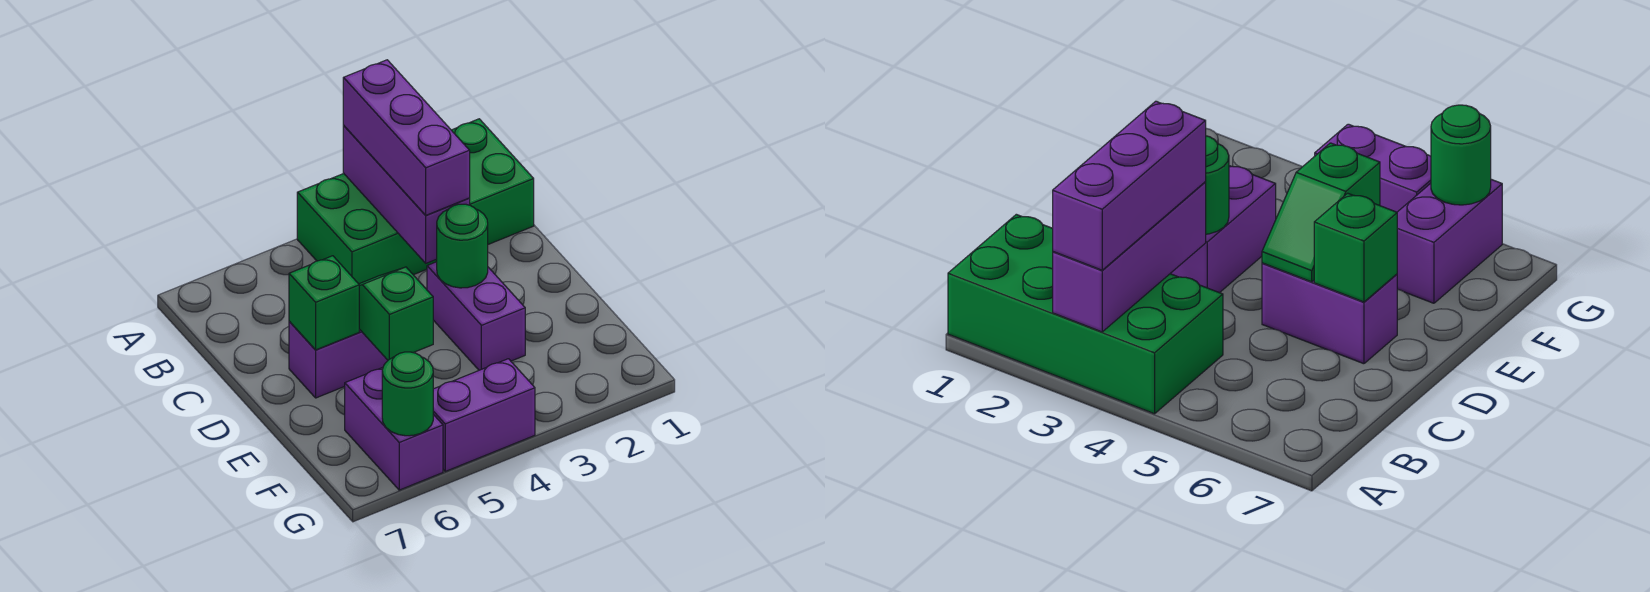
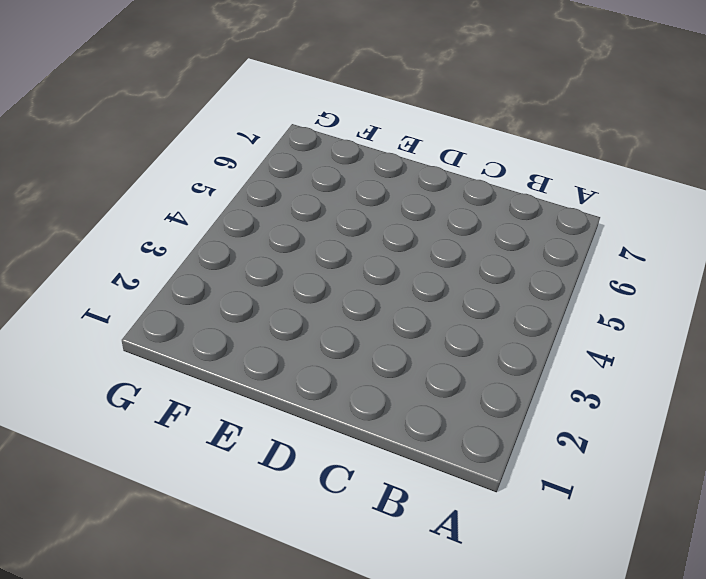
none -> green 2x4 brick [297,119,534,284]
none -> purple 1x2 brick [427,262,525,370]

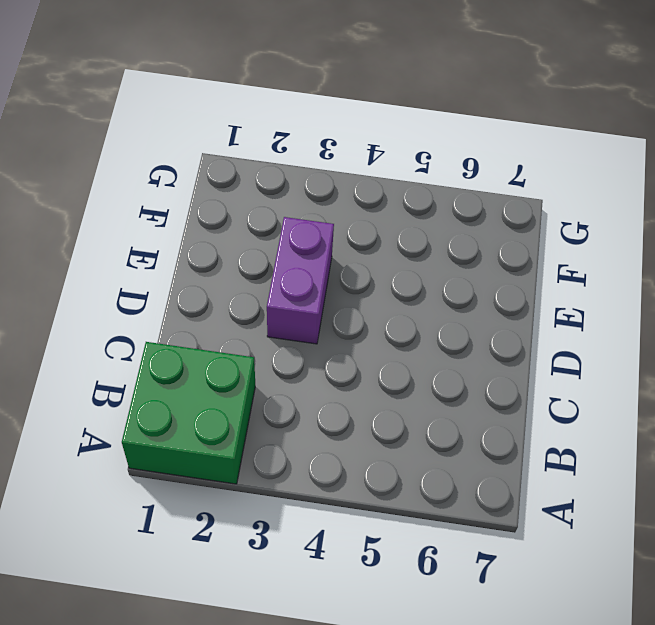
green 2x2 brick [122,342,255,484] -> green 2x4 brick [297,119,534,284]
none -> purple 1x2 brick [289,321,388,398]
none -> purple 1x2 brick [345,368,443,490]

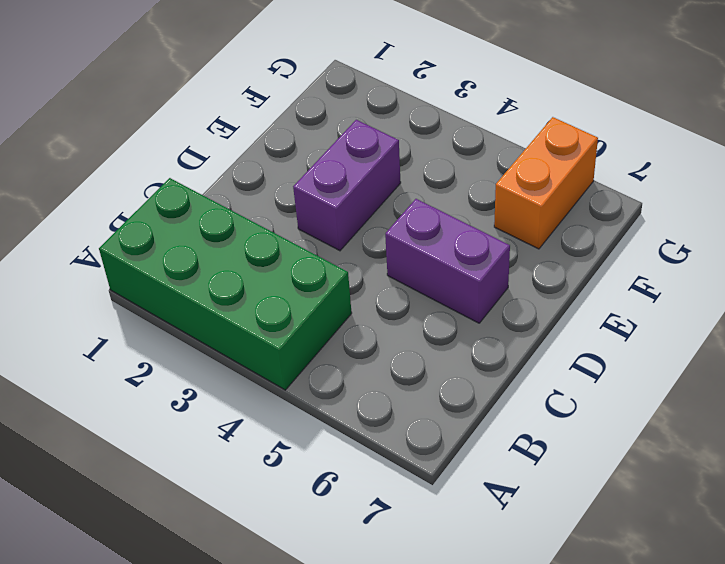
orange 1x2 brick [494,117,598,249] -> purple 1x2 brick [345,368,443,490]
none -> purple 1x2 brick [433,359,535,471]
none -> purple 1x3 brick [343,126,470,263]

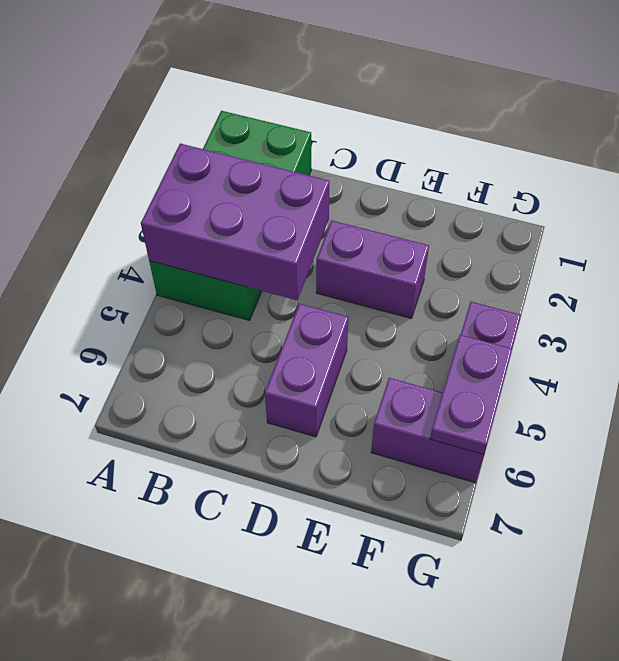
purple 2x3 brick [141,144,329,300] -> purple 1x3 brick [343,126,470,263]
purple 1x2 plate [430,335,512,454] -> green 1x1 round brick [382,352,433,436]
none -> green 1x1 round brick [437,204,488,288]
none -> green 1x2 slope [359,267,433,360]

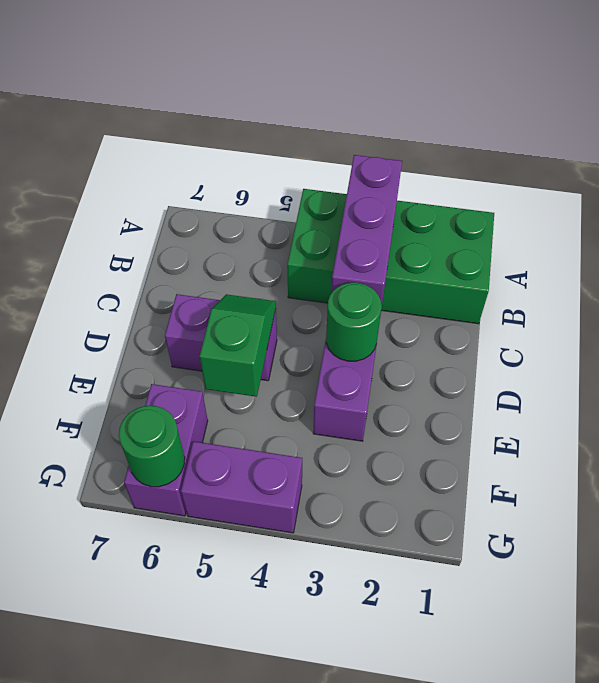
none -> green 1x1 brick [289,256,359,350]
none -> purple 1x3 brick [343,60,470,215]

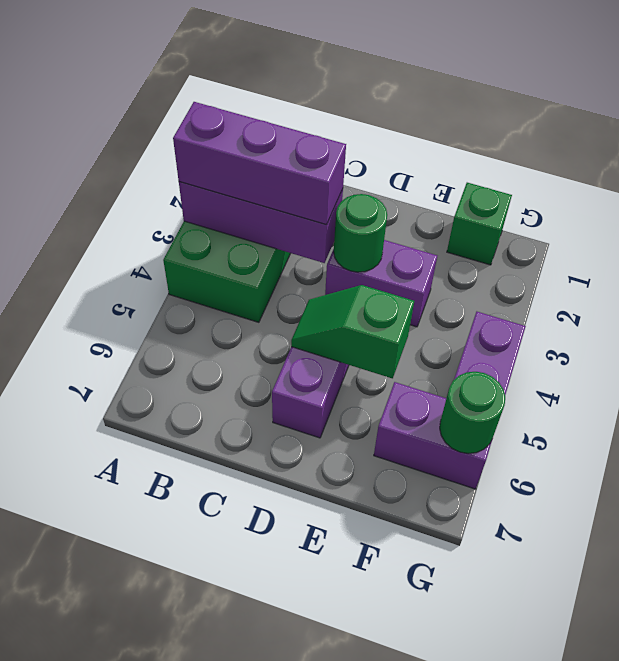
green 1x1 brick [447,183,512,265] -> green 1x1 brick moved to [289,256,359,350]

